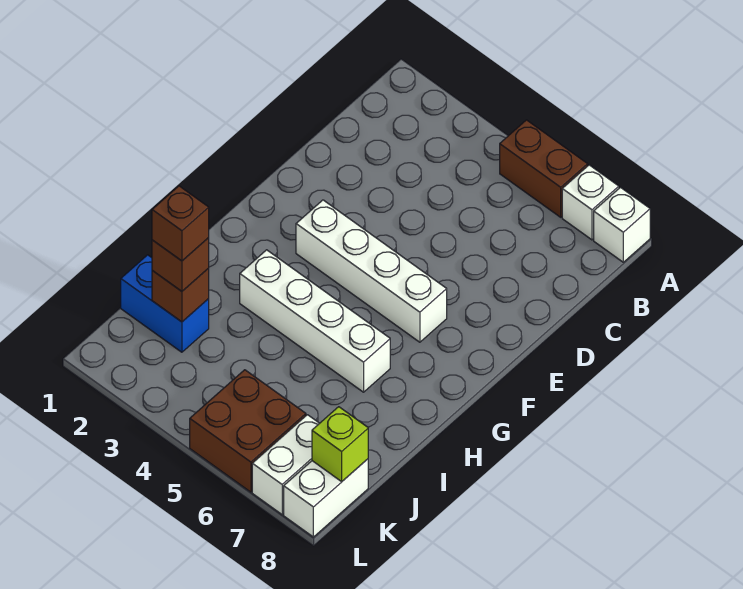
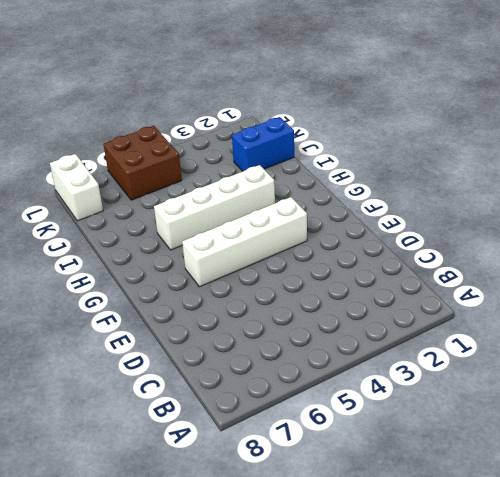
none -> brown 1x2 brick [500,120,588,217]
none -> white 1x1 brick [562,165,619,240]
none -> white 1x1 brick [594,187,650,262]

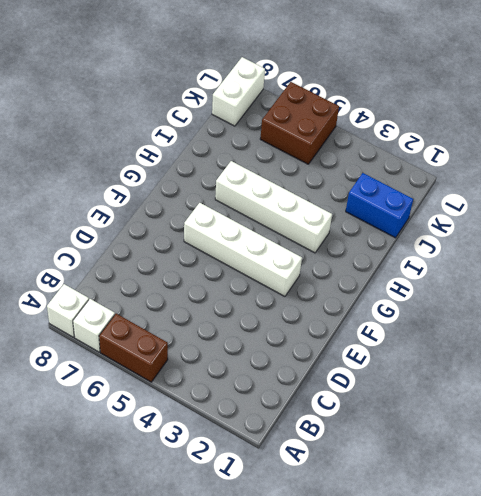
none -> white 1x2 brick [252,415,319,515]
none -> brown 1x1 brick [152,268,209,322]
none -> lime 1x1 brick [312,407,368,481]

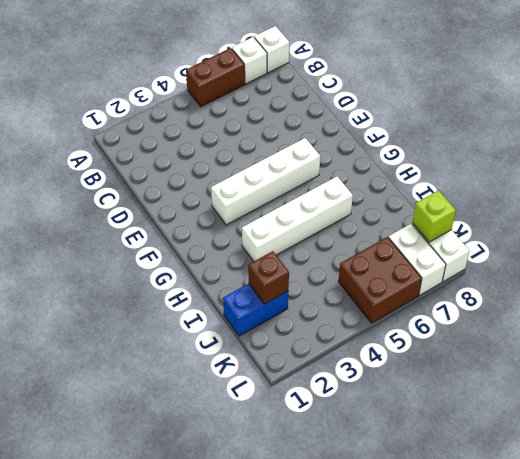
none -> brown 1x1 brick [152,238,209,291]
none -> brown 1x1 brick [152,186,209,261]

